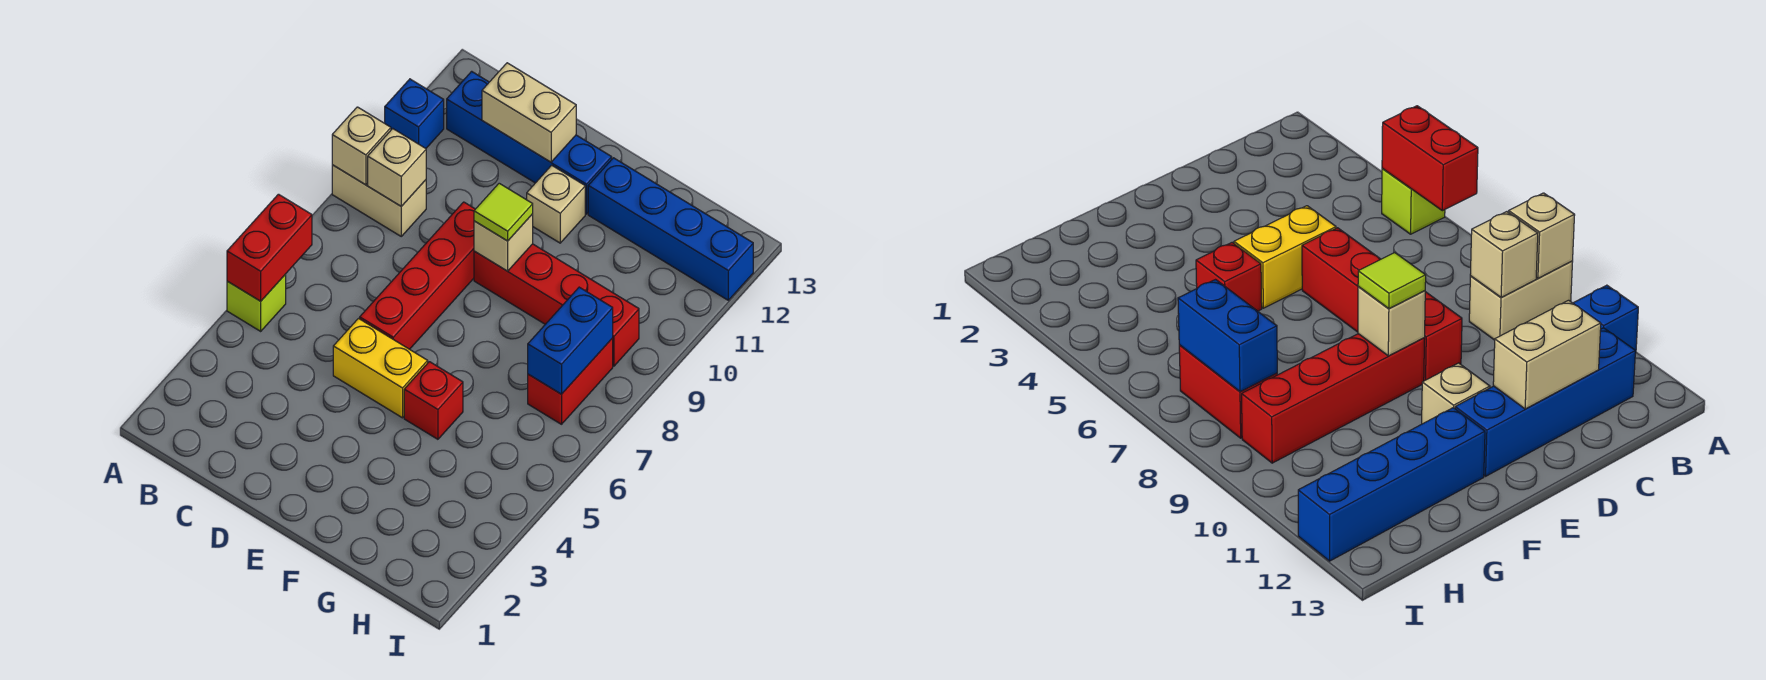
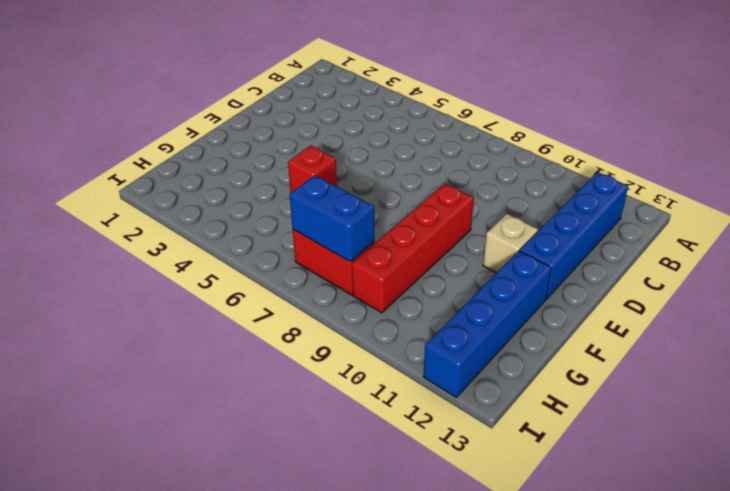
none -> lime 1x1 brick [227,274,286,331]
none -> tan 1x2 brick [332,165,426,236]
none -> blue 1x1 brick [385,79,444,148]

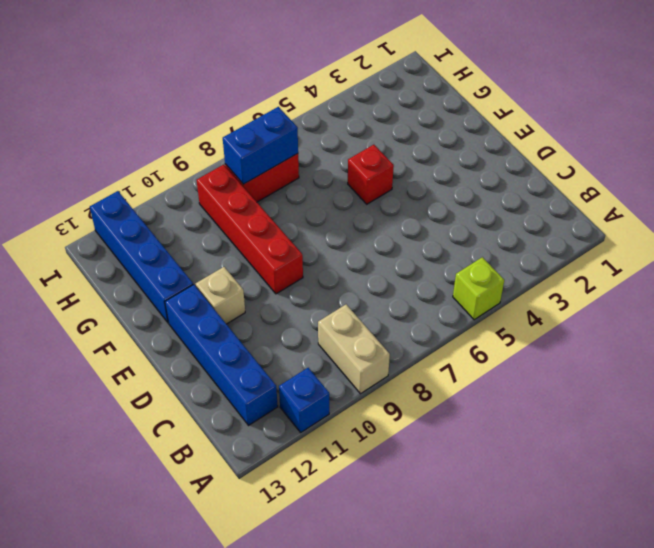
none -> yellow 1x2 brick [333,319,428,418]
none -> red 1x4 brick [360,202,475,349]
none -> red 1x2 brick [227,194,312,301]

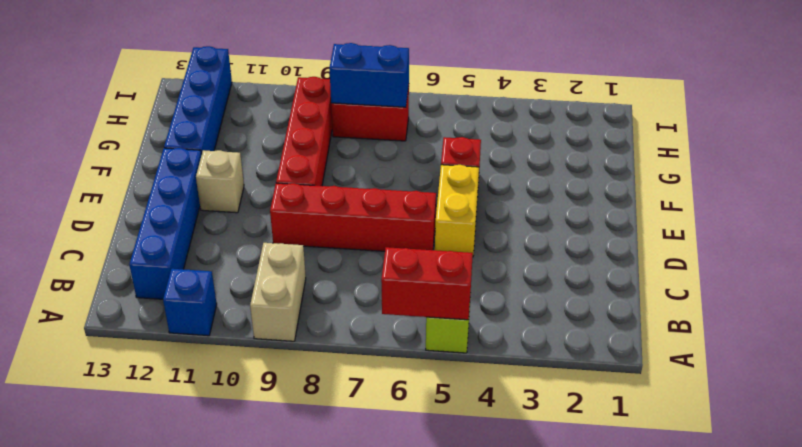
none -> tan 1x1 brick [332,107,391,185]
none -> tan 1x1 brick [368,129,426,206]
none -> tan 1x2 brick [482,63,576,162]

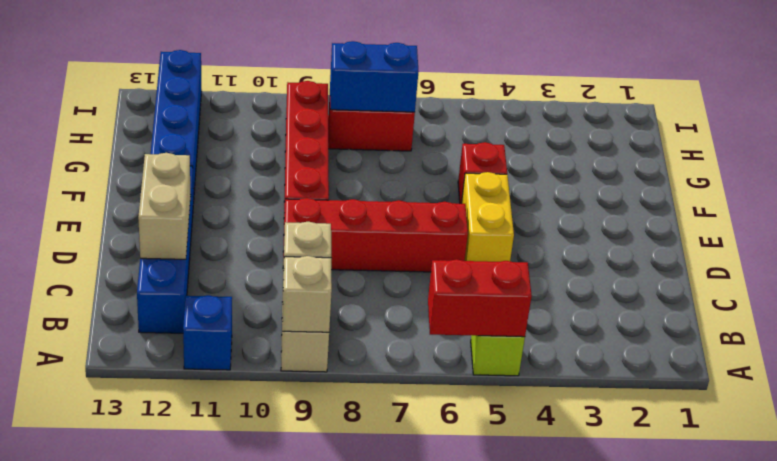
none -> tan 1x1 brick [527,165,585,243]
none -> tan 1x1 brick [474,214,533,271]
none -> lime 1x1 tile [474,183,533,241]

